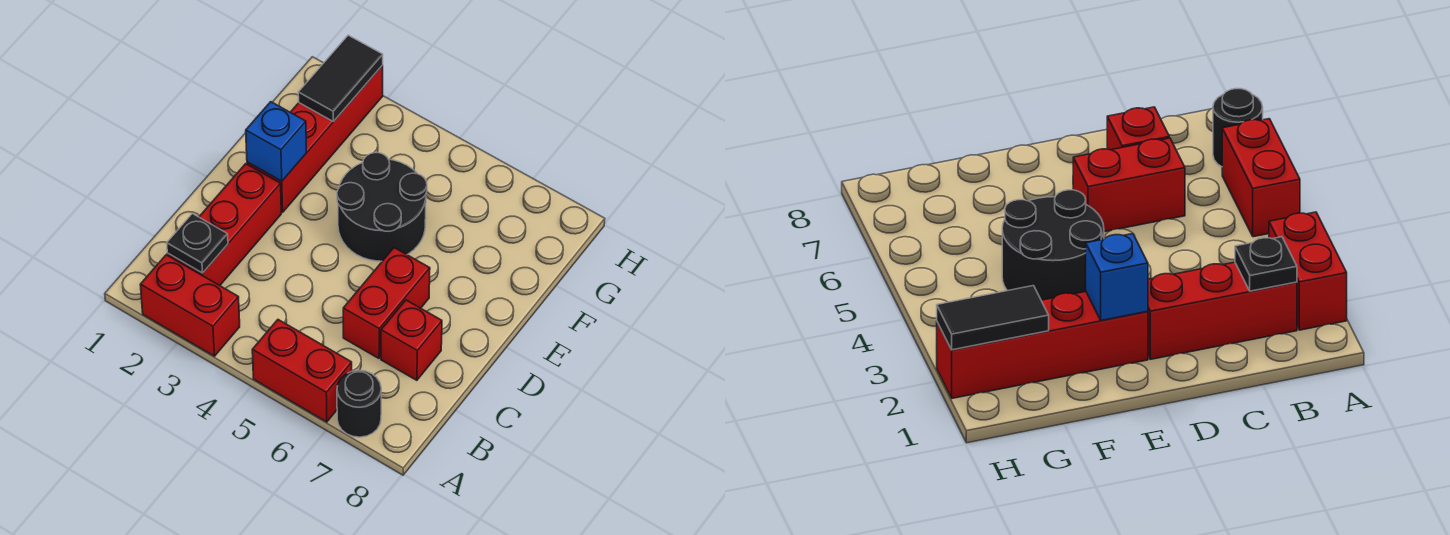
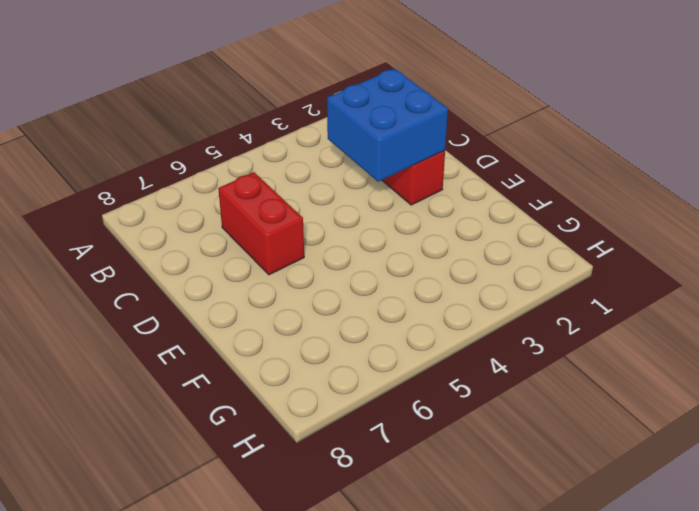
blue 2x2 brick [327,69,448,182] -> none
none -> red 1x2 brick [140,255,240,356]
none -> red 1x2 brick [252,320,352,422]

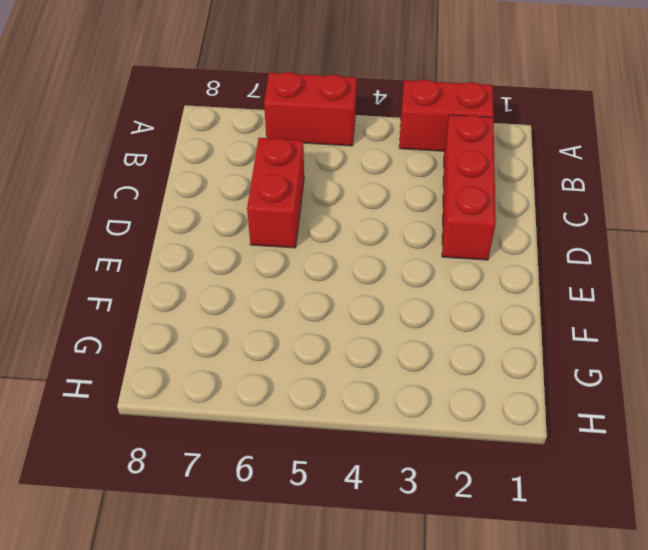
none -> black 1x1 round brick [337,370,381,437]
none -> red 1x1 brick [381,300,442,380]

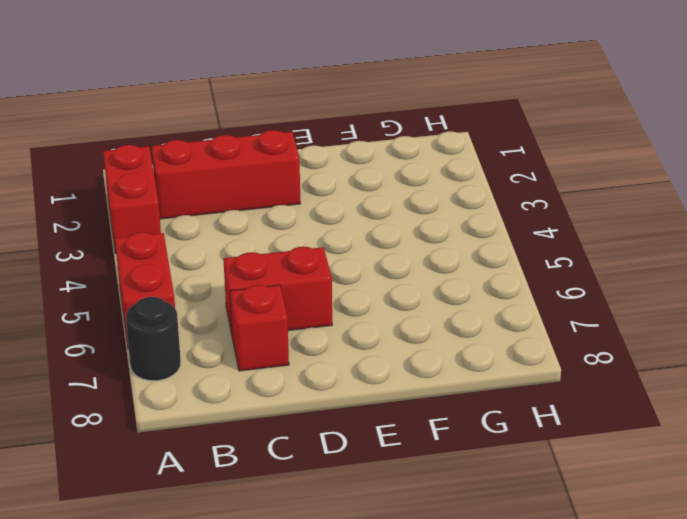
none -> red 1x4 brick [247,65,383,212]
none -> black 2x2 round brick [337,153,427,261]

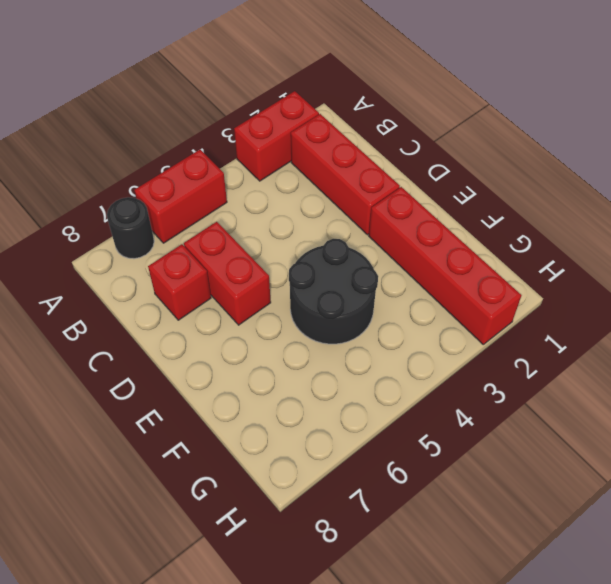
none -> black 1x1 plate [167,214,228,273]
none -> blue 1x1 brick [246,102,306,181]

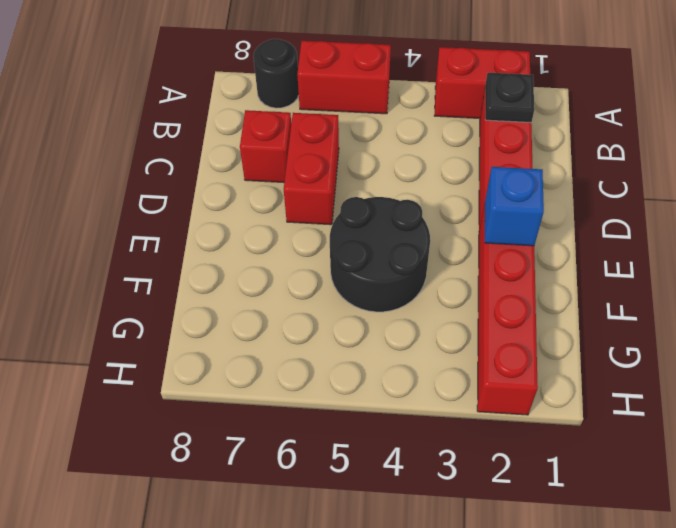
none -> black 1x2 tile [298,35,383,122]

